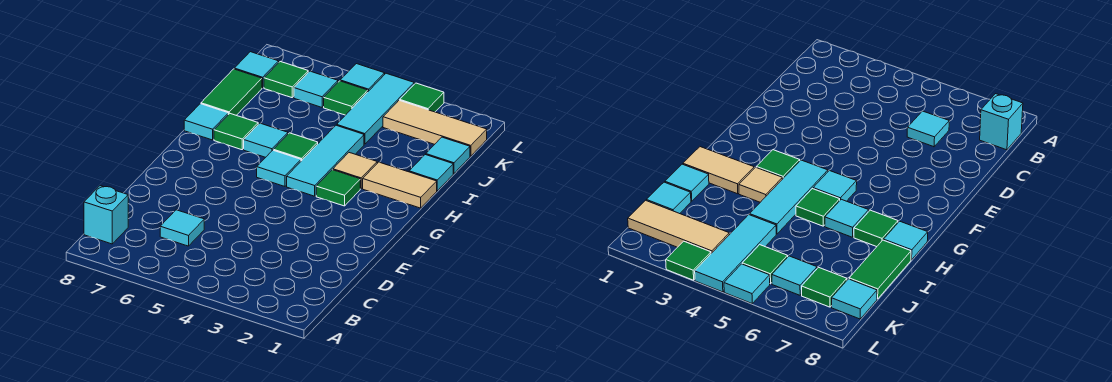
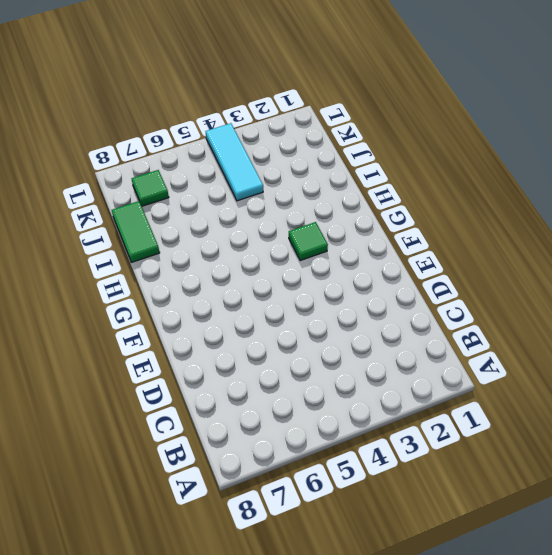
none -> cyan 1x1 brick [84,186,128,244]
none -> cyan 1x1 tile [160,210,204,246]
none -> cyan 1x3 tile [287,125,364,196]

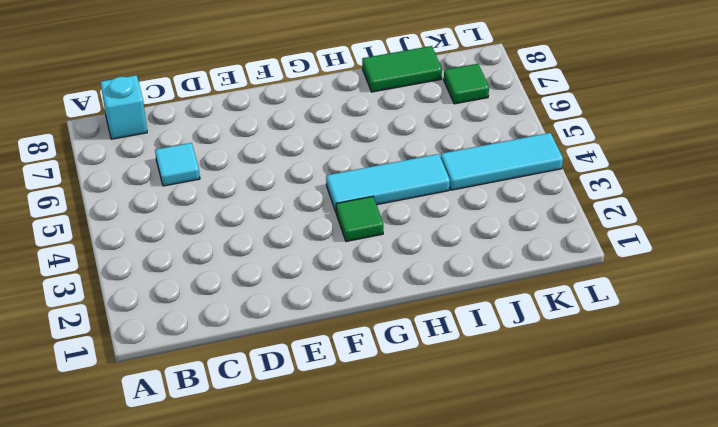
none -> cyan 1x1 tile [257,150,301,186]
none -> tan 1x2 tile [363,162,437,208]
none -> tan 1x1 tile [333,153,377,189]

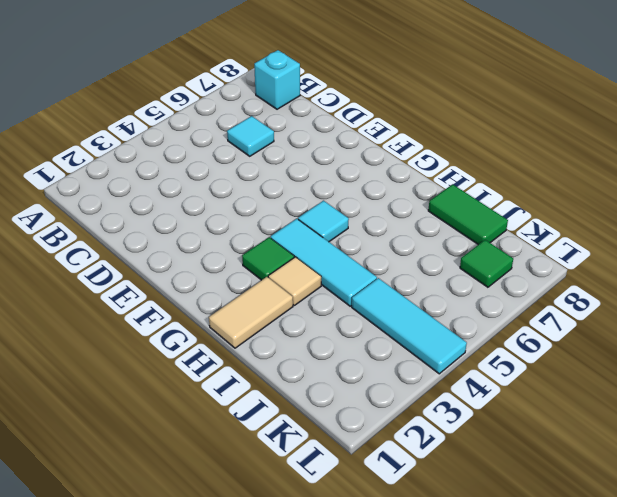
none -> green 1x1 tile [273,133,318,161]
none -> cyan 1x1 tile [244,123,288,157]
none -> green 1x1 tile [214,114,258,150]

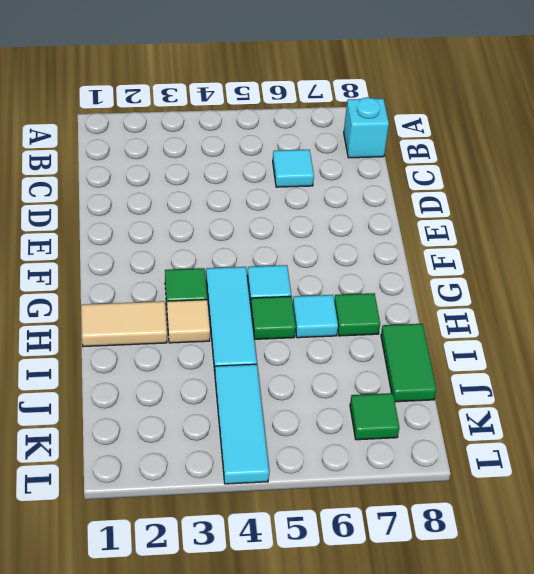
none -> cyan 1x1 tile [184,104,228,140]
none -> cyan 1x1 tile [409,155,453,191]
none -> cyan 1x1 tile [426,137,470,173]

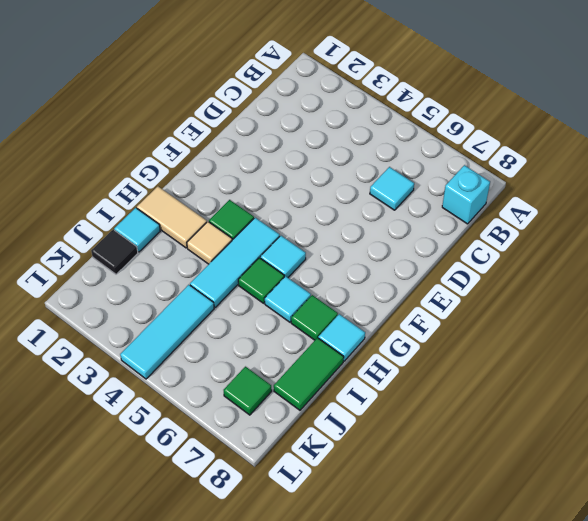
black 1x1 tile [91,230,138,274] -> cyan 1x1 tile [426,137,470,173]
none -> tan 1x3 tile [383,100,487,156]
none -> green 1x1 tile [324,81,368,115]
none -> cyan 1x1 tile [294,71,338,107]

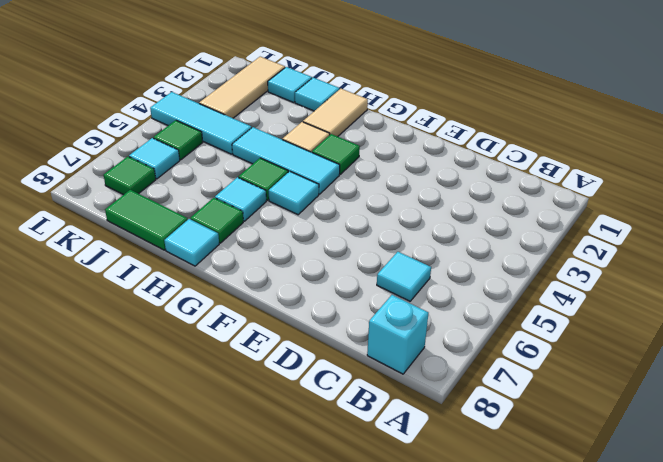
none -> cyan 1x1 tile [234,52,279,88]
none -> green 1x1 tile [400,83,444,112]
none -> cyan 1x1 tile [340,64,385,91]

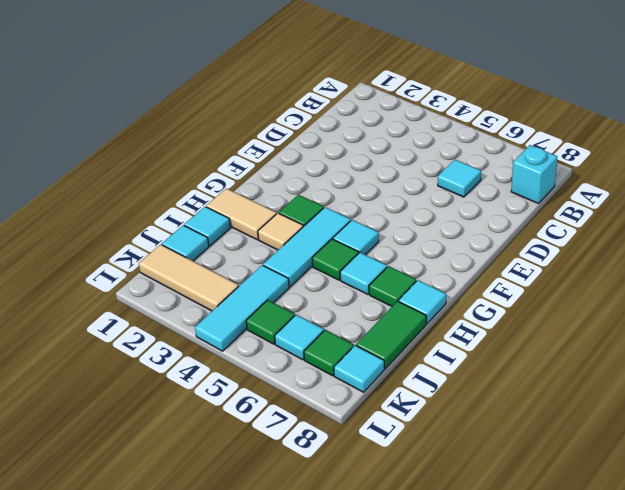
none -> green 1x1 tile [400,83,444,112]
none -> cyan 1x1 tile [340,64,385,91]

